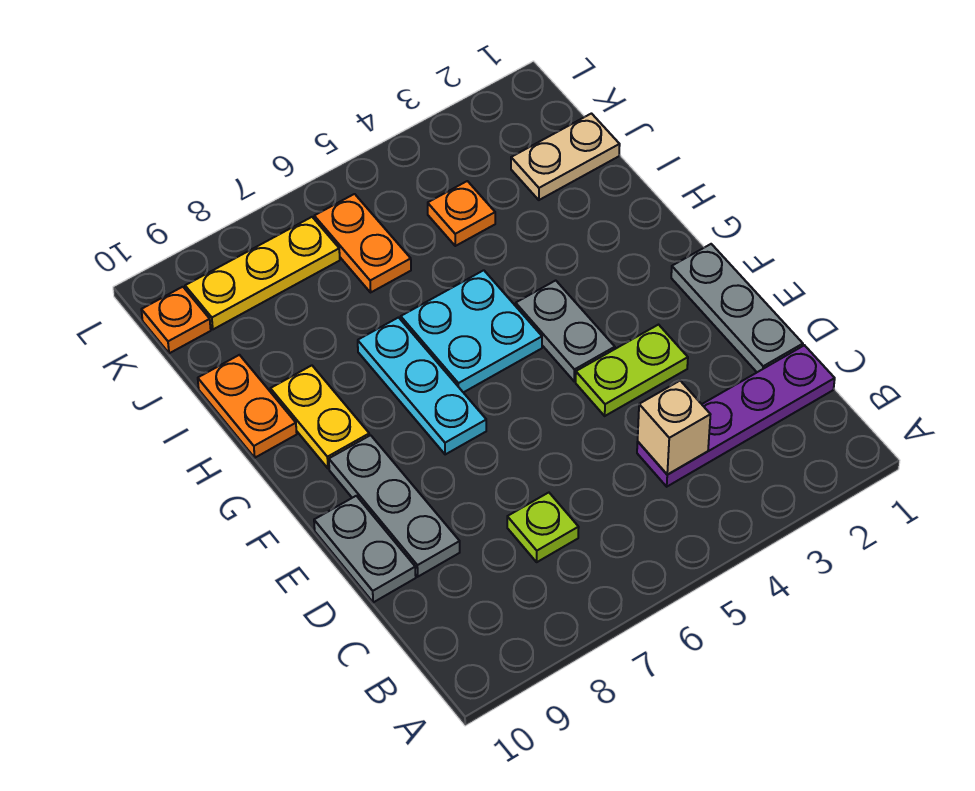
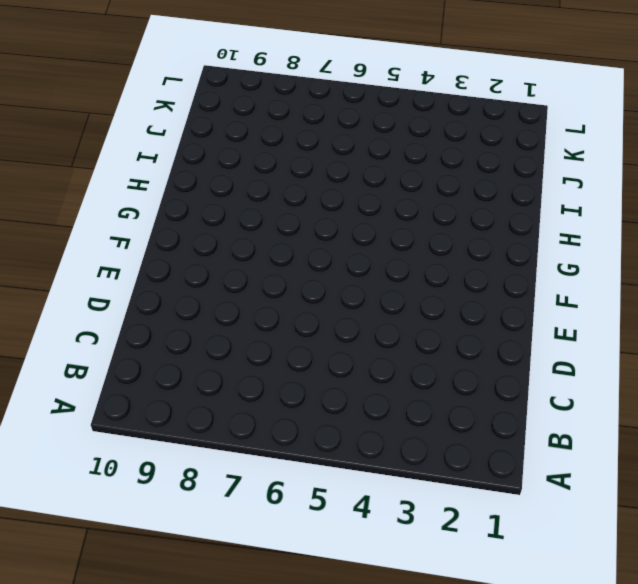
none -> purple 1x4 plate [637,345,835,487]
none -> lime 1x1 plate [507,493,579,562]
none -> grey 1x3 plate [671,244,803,372]

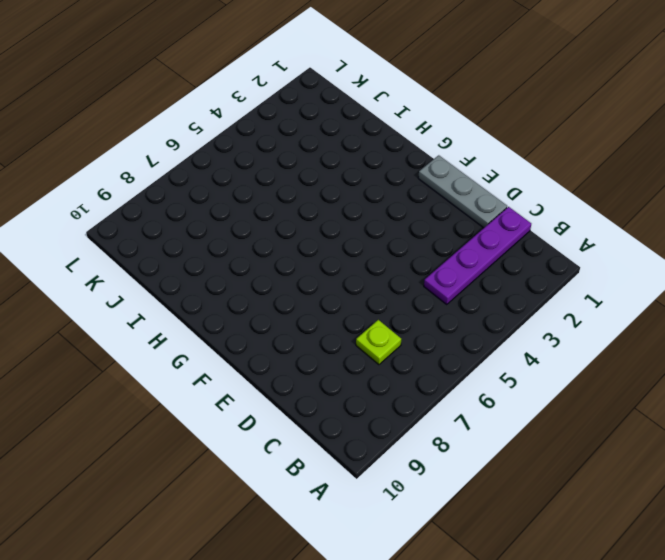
none -> grey 1x3 plate [329,435,460,577]
none -> grey 1x2 plate [314,496,416,602]
none -> lime 1x2 plate [576,325,688,416]

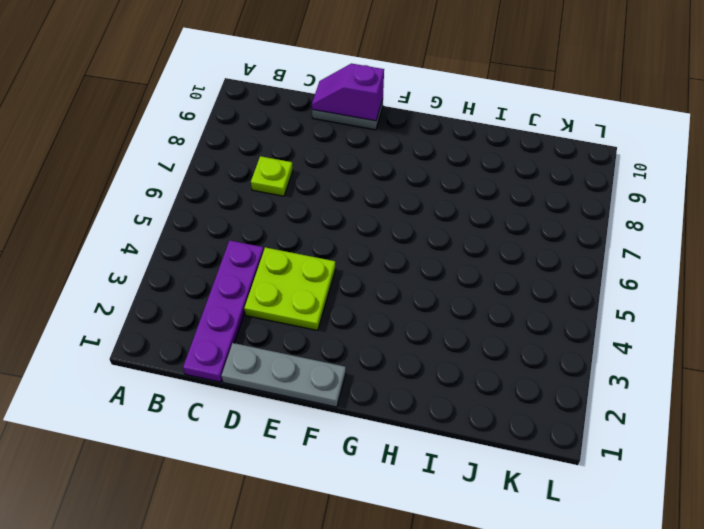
lime 2x2 plate [244,247,336,330] -> lime 1x2 plate [576,325,688,416]
purple 1x2 slope [312,63,384,121] -> none
none -> grey 1x3 plate [329,435,460,577]
none -> grey 1x2 plate [516,280,615,381]
none -> cyan 1x3 plate [358,318,486,455]

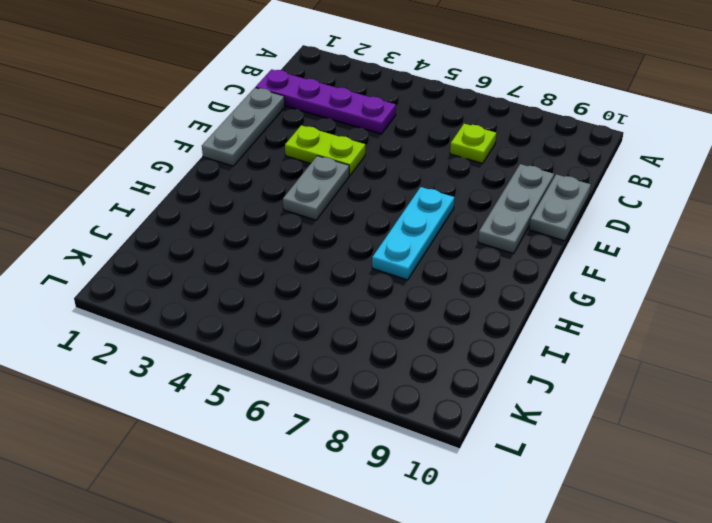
none -> cyan 2x2 plate [401,270,542,393]
none -> yellow 1x2 plate [270,365,369,468]
none -> orange 1x2 plate [198,355,297,458]

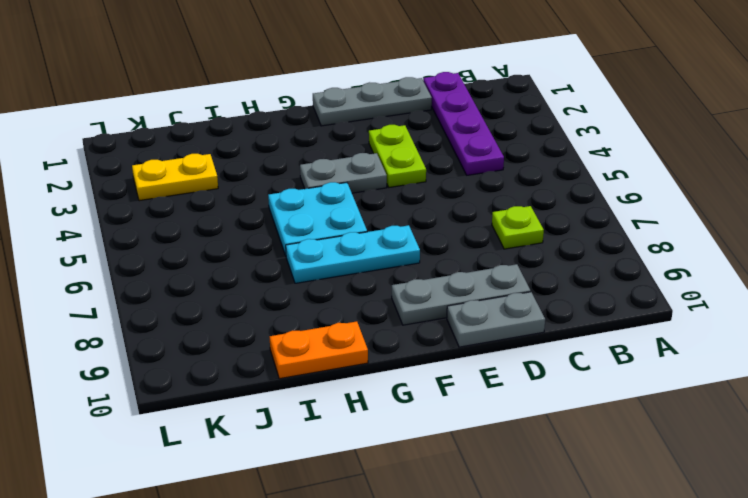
yellow 1x2 plate [132,154,218,201] -> yellow 1x2 plate moved to [270,365,369,468]
none -> tan 1x2 plate [511,114,620,200]
none -> orange 1x1 plate [428,181,495,246]
none -> orange 1x2 plate [314,194,411,292]

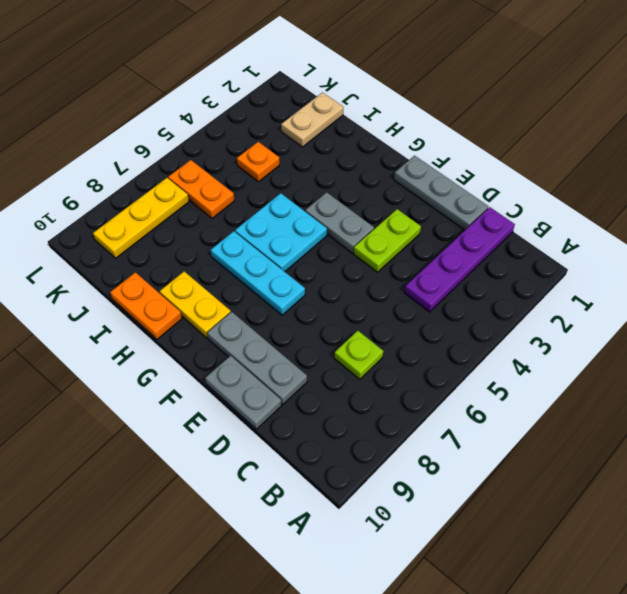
none -> orange 1x1 plate [141,287,211,353]
none -> tan 1x1 brick [638,381,710,475]

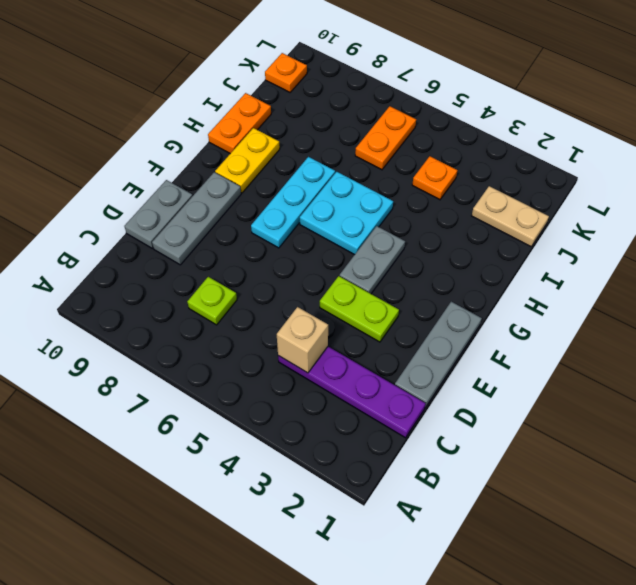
none -> yellow 1x3 plate [185,217,340,329]

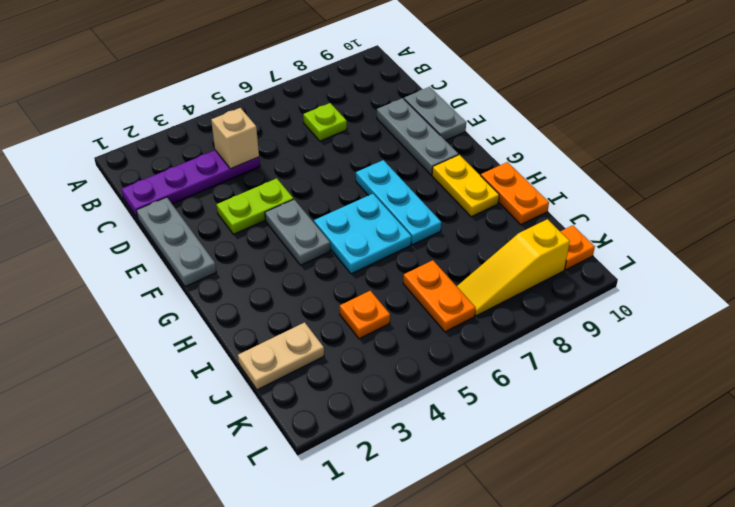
yellow 1x3 slope [457,219,570,316] -> yellow 1x3 plate [185,217,340,329]

